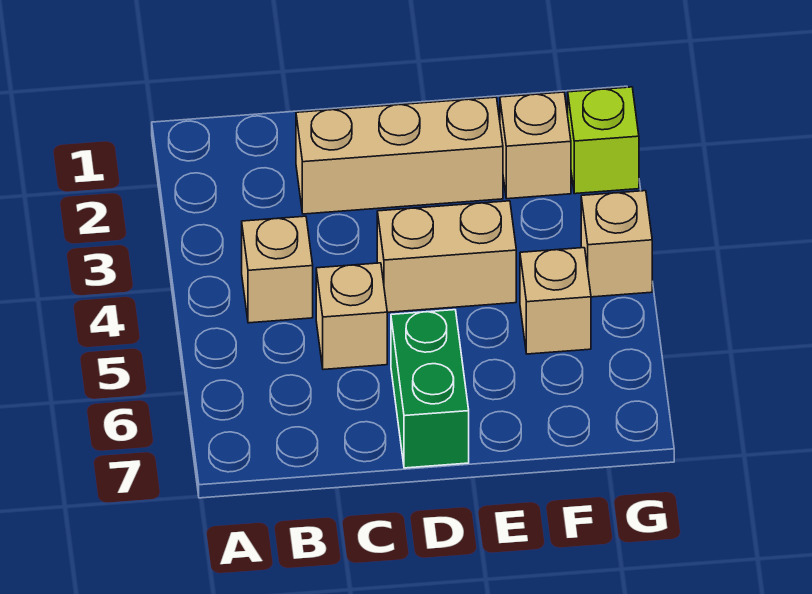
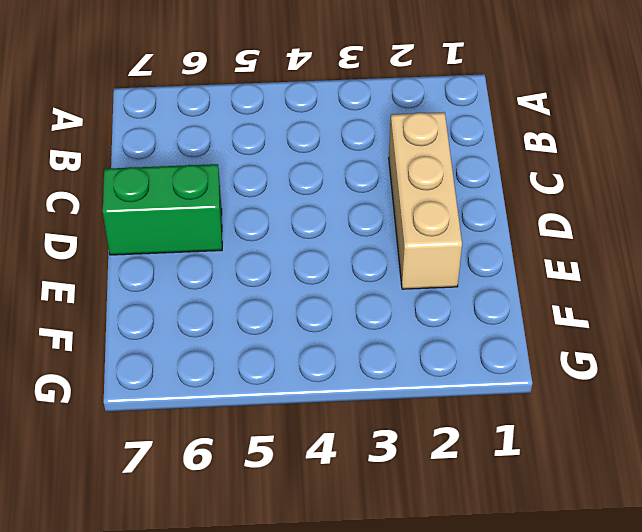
none -> tan 1x1 brick [242,216,313,323]
none -> tan 1x1 brick [316,263,387,370]

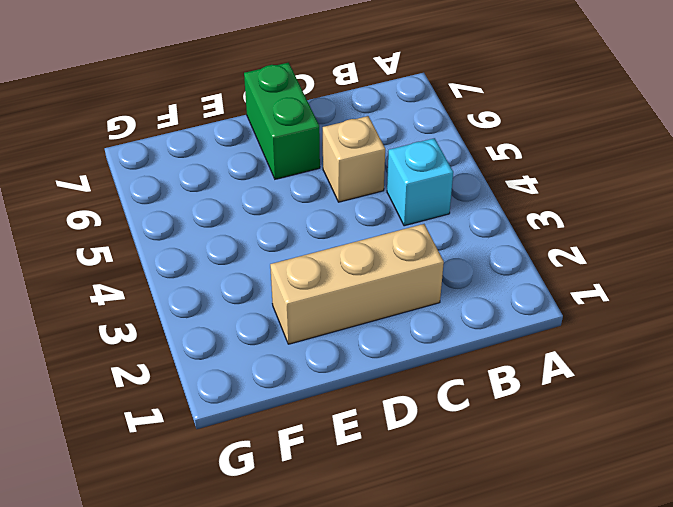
cyan 1x1 brick [387,138,453,226] -> tan 1x1 brick [242,216,313,323]
none -> tan 1x2 brick [377,201,516,312]
none -> tan 1x1 brick [500,92,571,199]

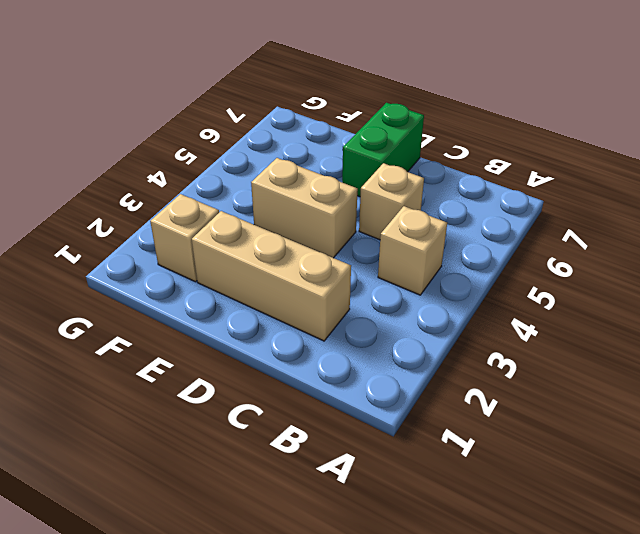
none -> tan 1x1 brick [520,248,591,354]
none -> lime 1x1 brick [568,87,639,194]

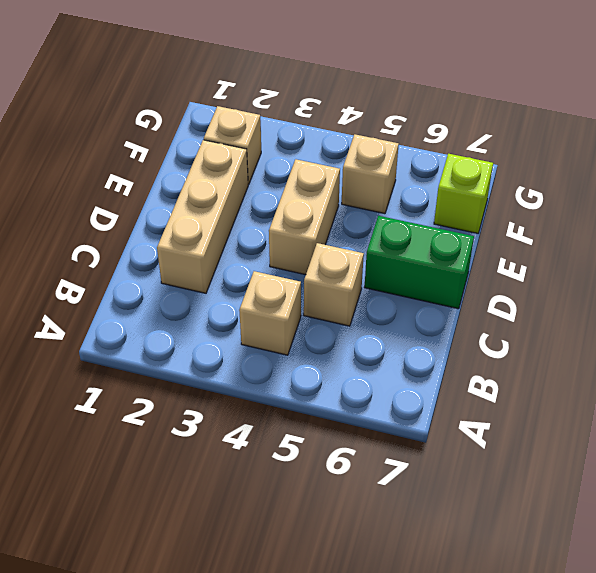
lime 1x1 brick [434,154,493,233] -> lime 1x1 brick moved to [568,87,639,194]
none -> tan 1x1 brick [581,191,652,297]

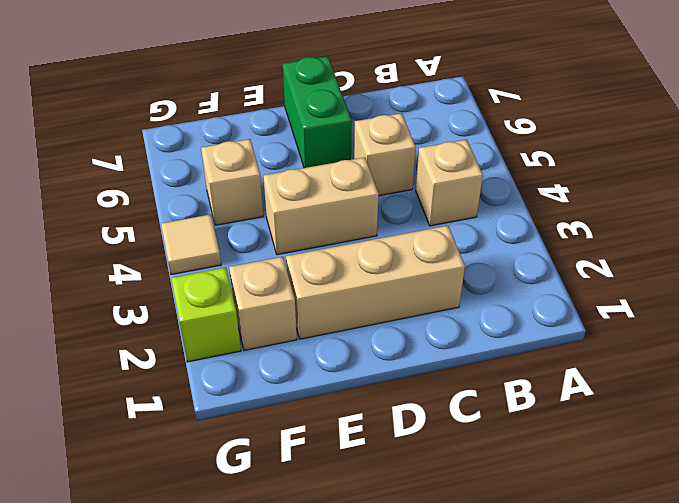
tan 1x1 tile [161,214,221,275] -> tan 1x1 brick [581,191,652,297]

